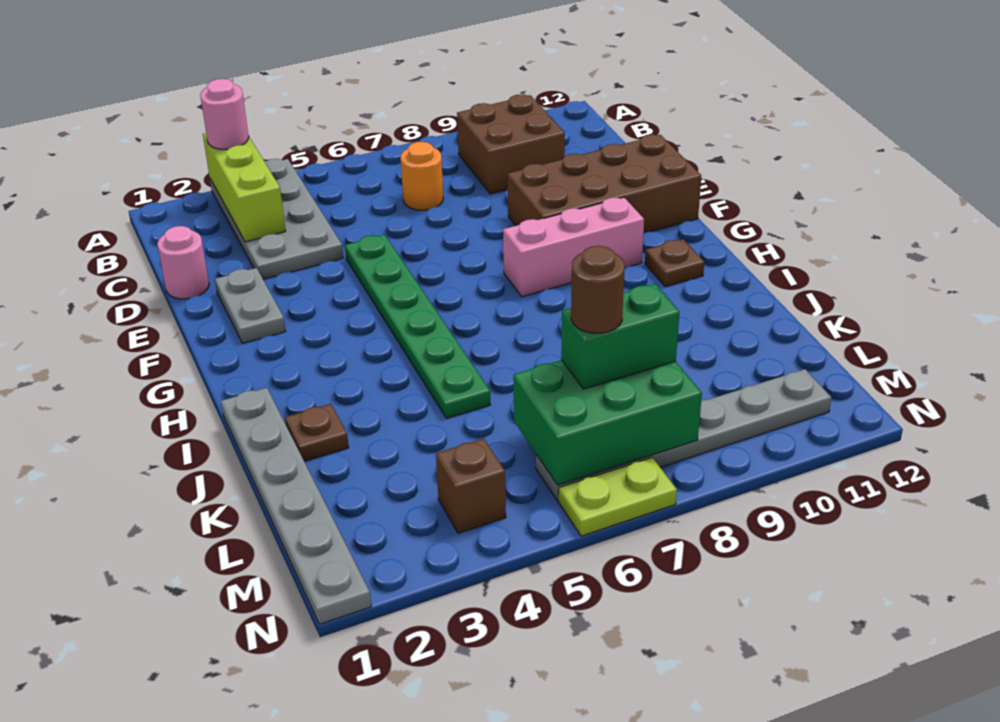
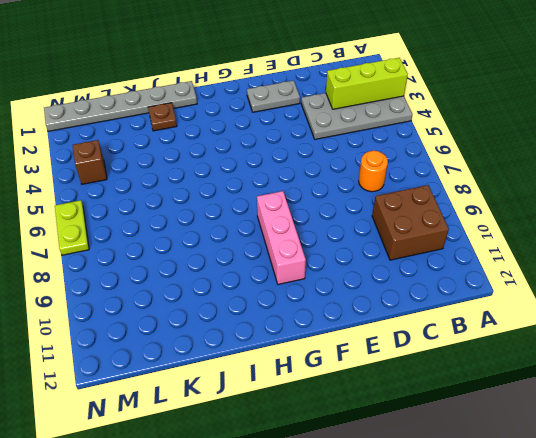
none -> pink 1x1 round brick [157,226,209,299]
none -> green 1x6 plate [345,235,490,418]
none -> brown 2x4 brick [508,134,701,234]

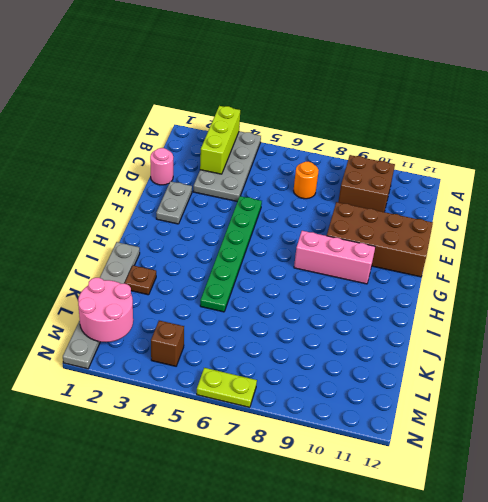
pink 2x2 round brick [78,278,133,342] -> none
none -> brown 1x1 plate [645,239,704,287]
none -> grey 1x6 plate [536,369,831,501]
none -> green 2x3 brick [514,360,702,485]

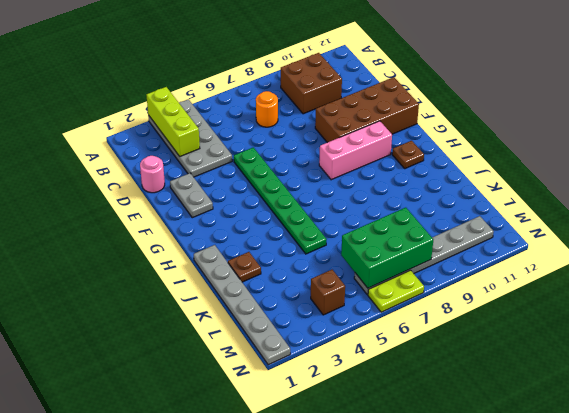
none -> pink 1x1 round brick [200,79,249,149]
none -> green 1x2 brick [561,284,680,389]
none -> brown 1x1 round brick [571,246,625,333]

